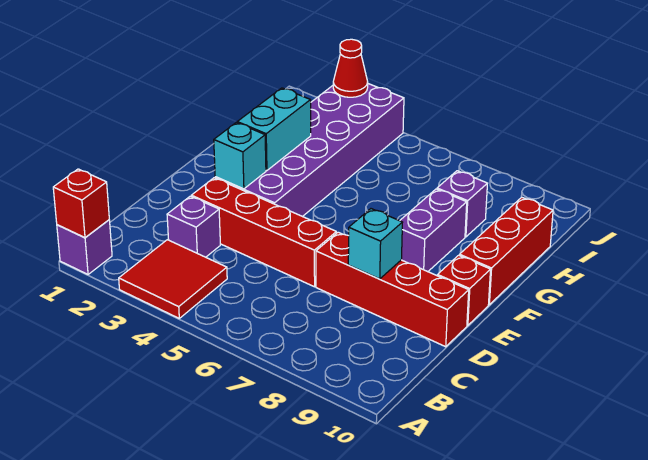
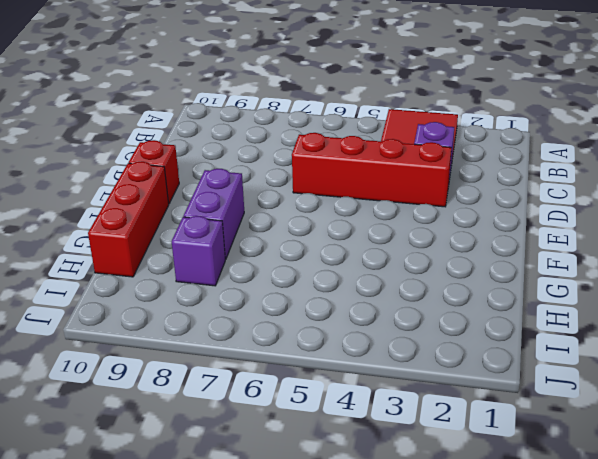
none -> purple 1x1 brick [57,220,112,274]
none -> red 1x4 brick [316,232,469,347]
none -> purple 2x6 brick [215,84,404,217]

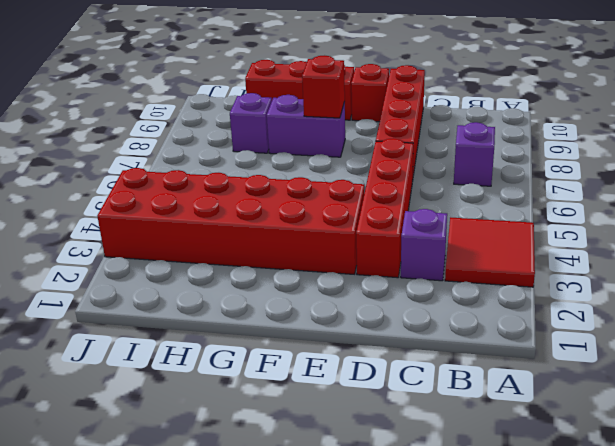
purple 1x1 brick [454,122,495,186] -> purple 1x1 brick moved to [57,220,112,274]
red 2x6 brick [97,168,364,274] -> purple 2x6 brick [215,84,404,217]
red 1x1 brick [302,55,345,118] -> red 1x1 brick moved to [53,169,109,238]
none -> cyan 1x1 brick [348,209,403,279]
none -> cyan 1x1 brick [214,123,266,189]
none -> cyan 1x2 brick [237,88,311,170]

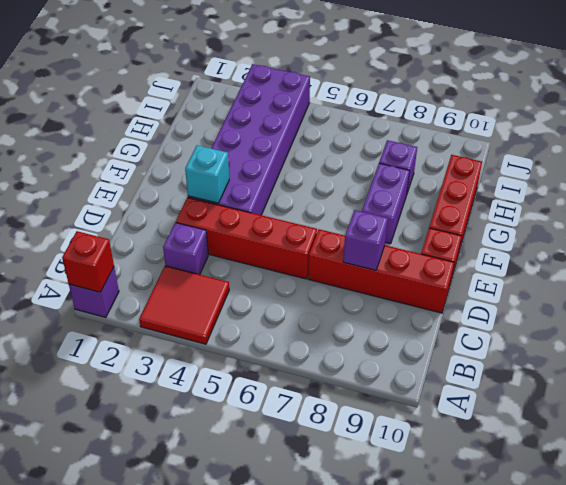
purple 1x1 brick [343,210,388,270] -> cyan 1x1 brick [348,209,403,279]
none -> cyan 1x2 brick [237,88,311,170]
none -> red 1x1 cone [333,39,368,97]

